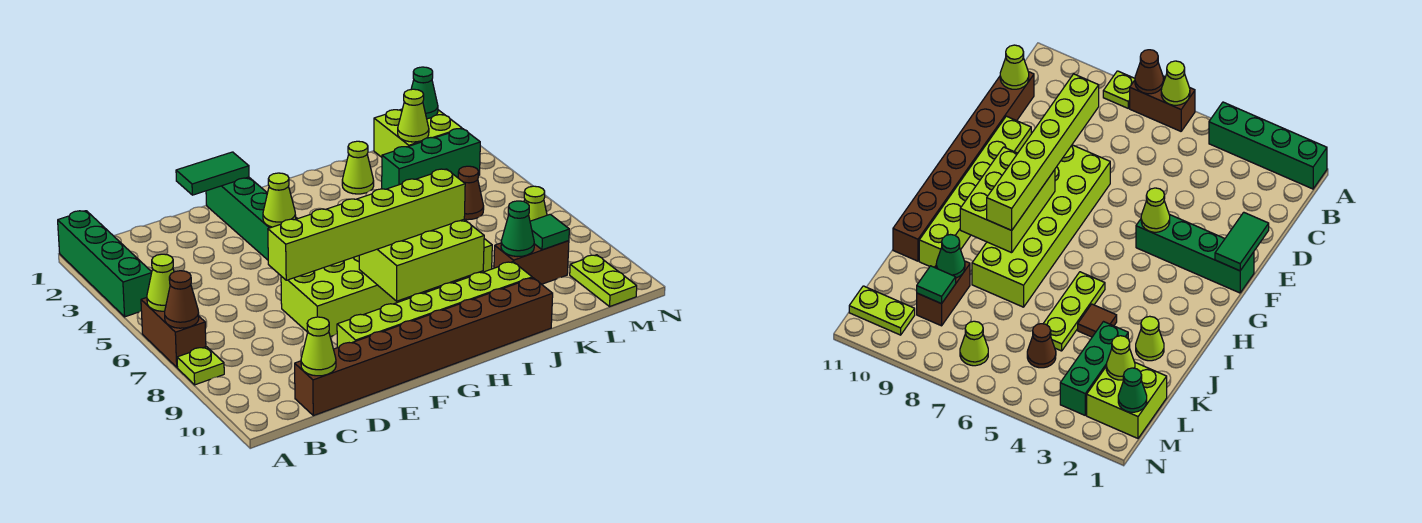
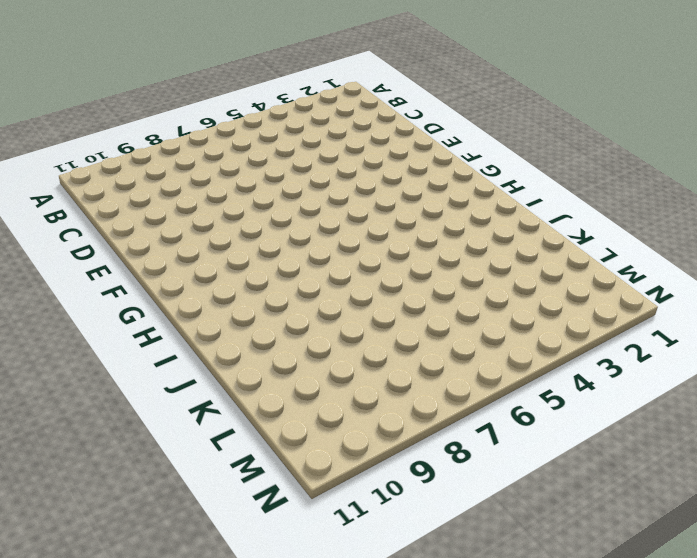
none -> green 1x4 brick [58,211,152,317]
none -> brown 1x2 brick [141,298,206,367]
none -> lime 1x1 plate [177,347,224,385]

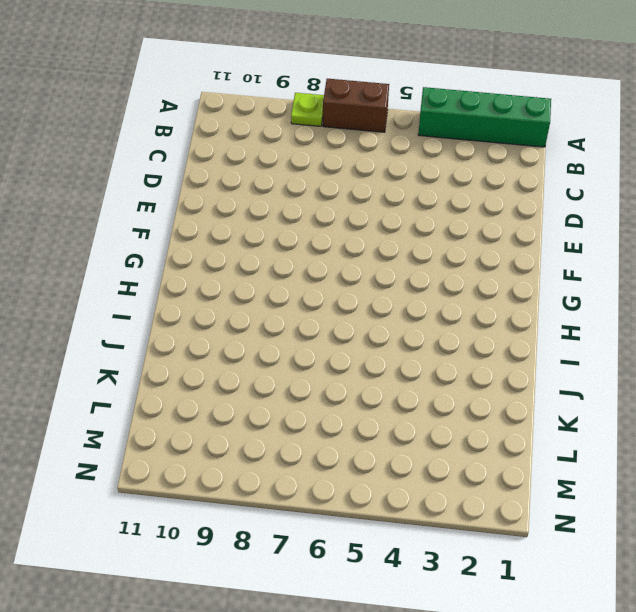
none -> brown 1x8 brick [295,278,553,416]
none -> lime 2x6 brick [281,239,492,337]
none -> lime 1x6 brick [337,262,532,348]

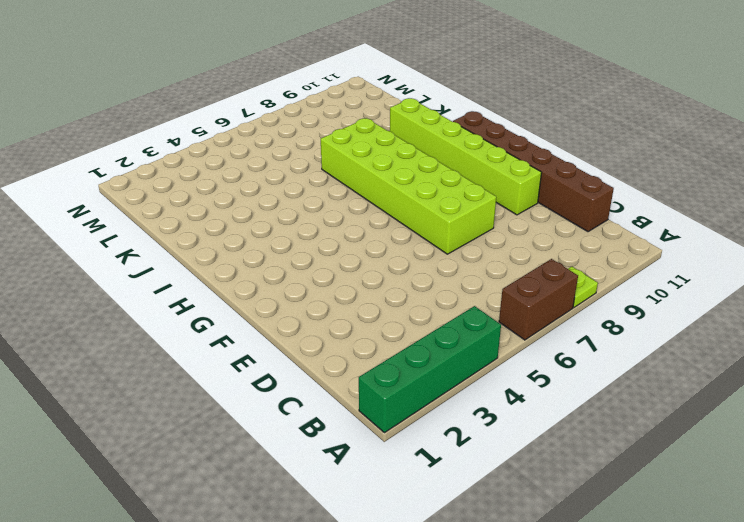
brown 1x6 brick [453,111,614,232] -> brown 1x8 brick [295,278,553,416]
none -> green 1x4 brick [206,177,297,260]
none -> lime 1x3 plate [1043,272,1105,351]
none -> lime 1x1 cone [342,141,374,194]

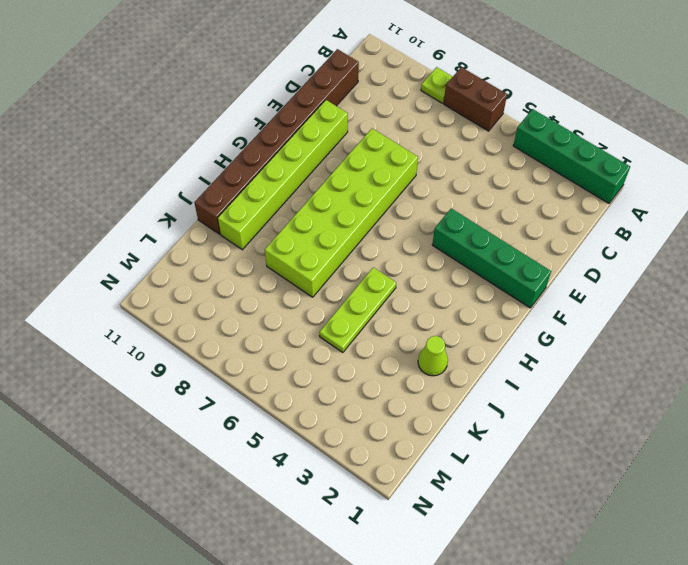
none -> brown 1x1 tile [1078,304,1117,337]
none -> green 1x3 brick [382,129,480,189]
none -> brown 1x2 brick [494,241,569,284]

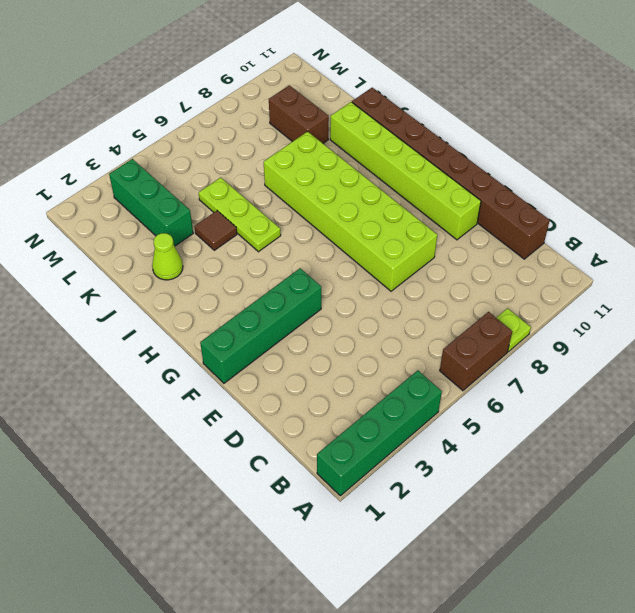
none -> lime 2x2 brick [374,109,462,157]
none -> brown 1x1 cone [458,166,484,220]
none -> lime 1x1 cone [524,186,547,221]

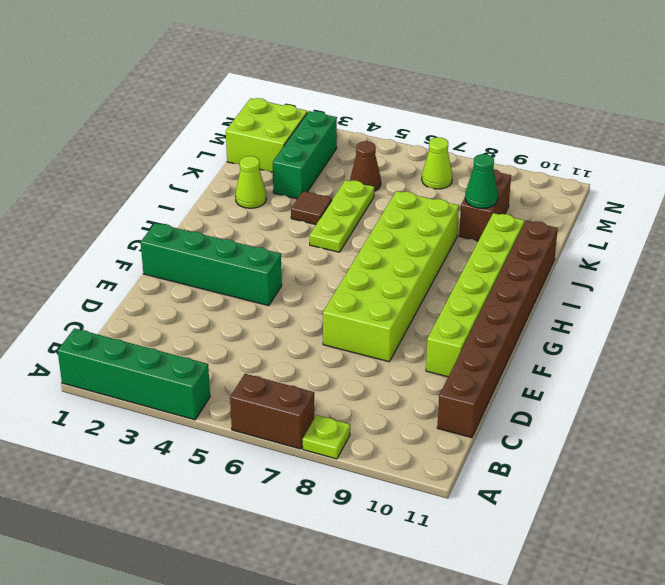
none -> lime 1x2 plate [570,255,637,306]
none -> lime 1x1 cone [147,254,174,311]
none -> brown 1x1 cone [165,271,199,328]

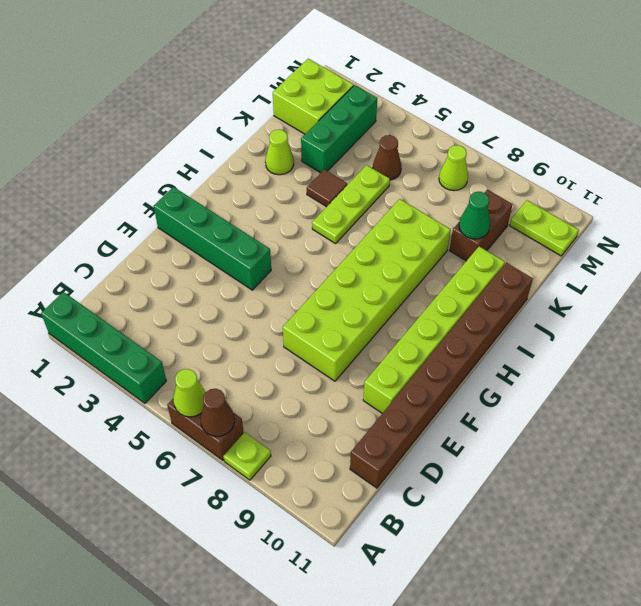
none -> lime 1x1 cone [301,317,336,376]
none -> green 1x2 tile [176,152,249,195]
none -> lime 1x1 cone [263,173,296,227]

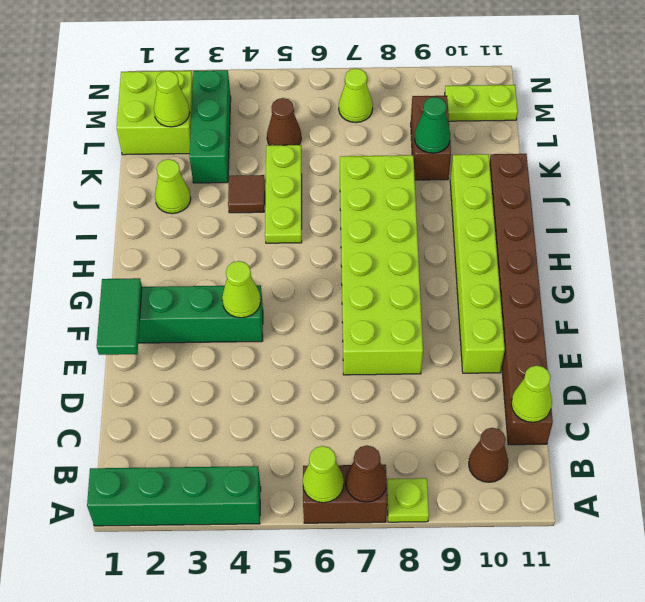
brown 1x1 cone [469,428,508,482] -> none
none -> lime 2x3 brick [359,220,484,301]
none -> green 1x1 tile [530,214,569,250]
none -> green 1x1 cone [411,67,438,119]

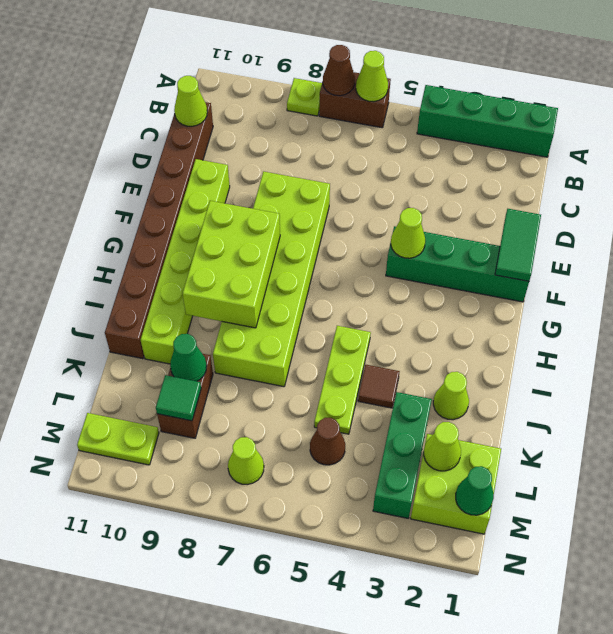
none -> lime 1x6 brick [268,169,465,280]

